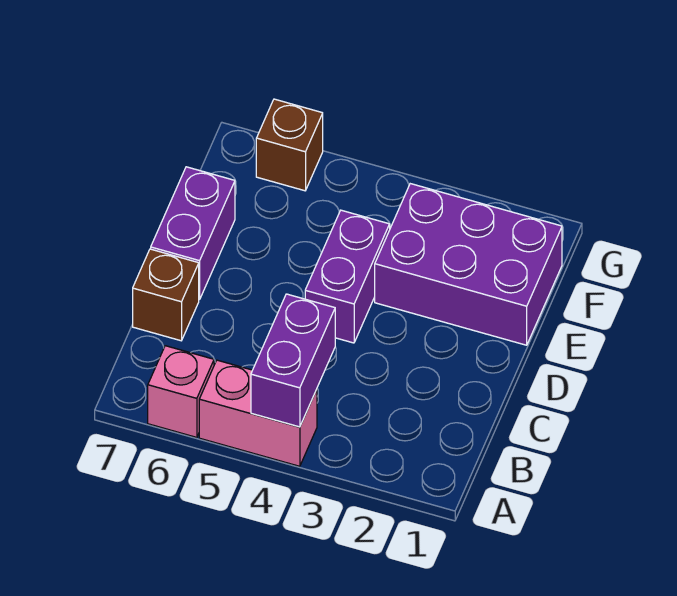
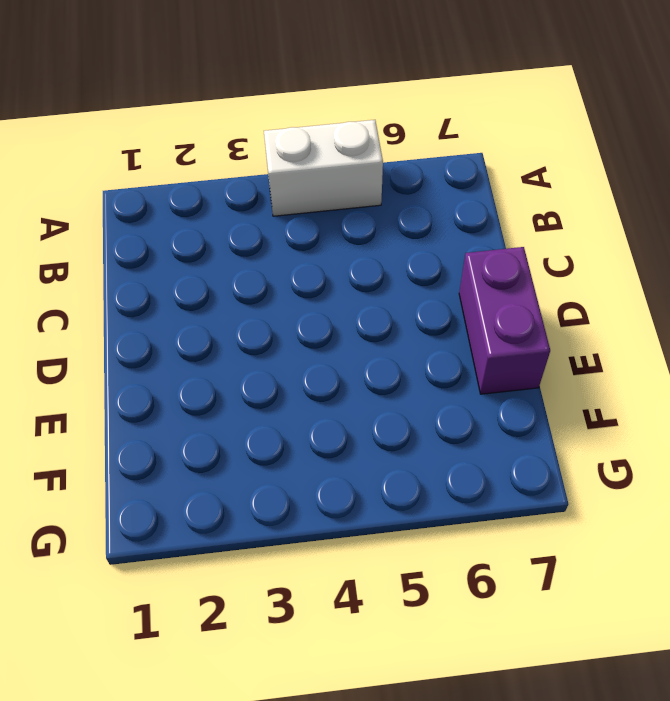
white 1x2 brick [264,120,383,216] -> pink 1x2 brick [199,360,317,466]
none -> pink 1x1 brick [148,346,214,437]
none -> brown 1x1 brick [133,249,199,341]

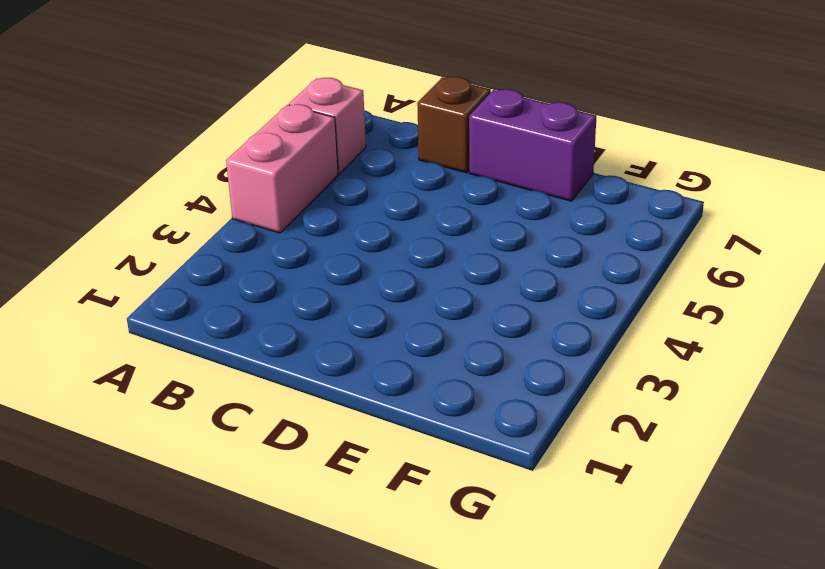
none -> purple 1x2 brick [305,210,390,343]
none -> purple 2x3 brick [375,184,562,345]

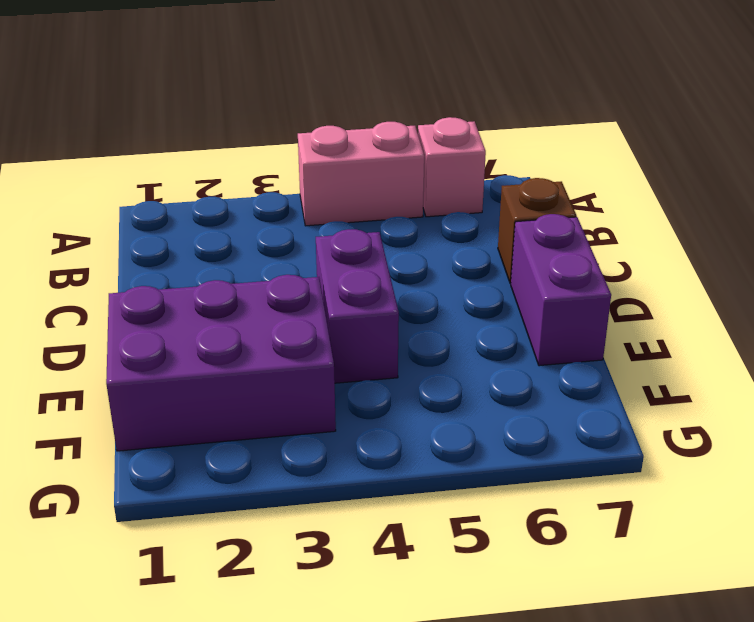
none -> brown 1x1 brick [256,99,323,191]
none -> purple 1x2 brick [251,294,335,427]

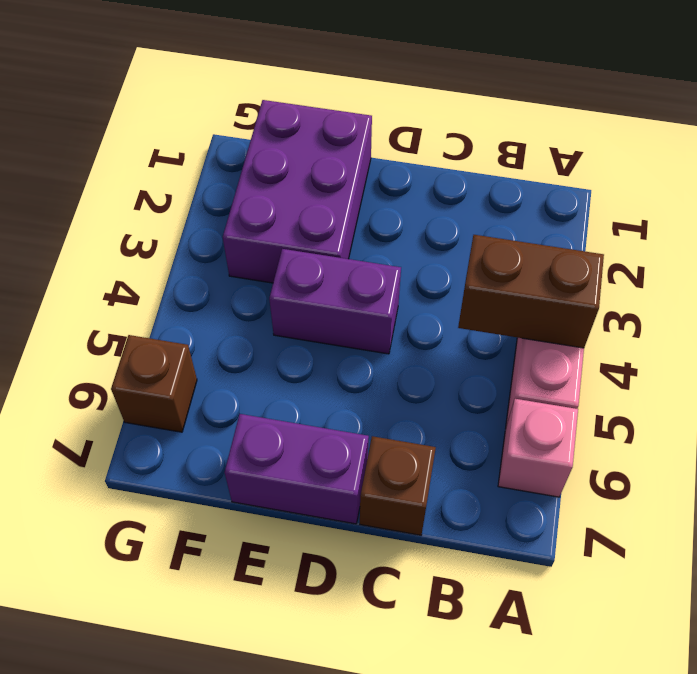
brown 1x2 brick [458,235,604,348] -> purple 1x2 brick [251,294,335,427]

